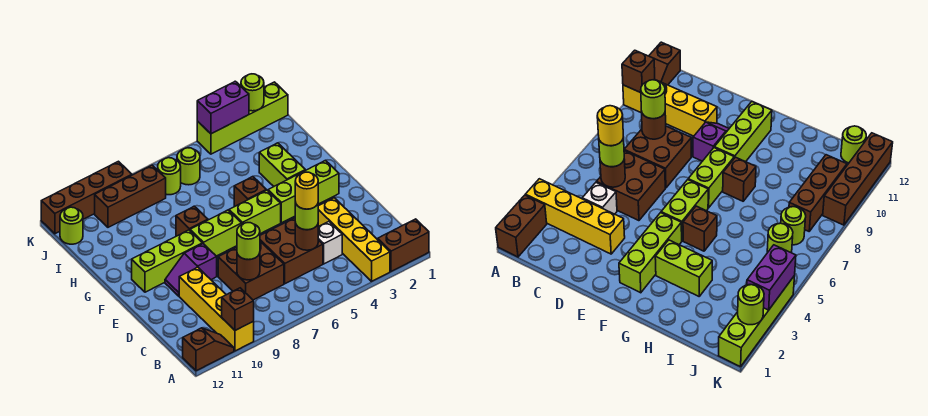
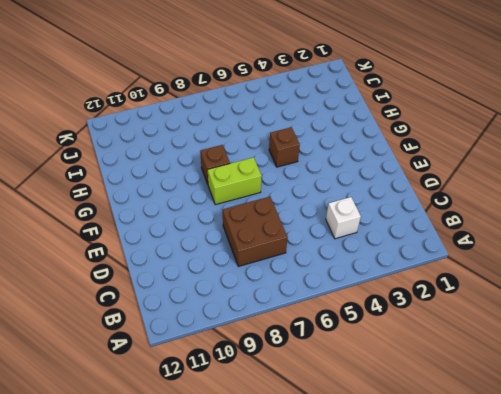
none -> brown 1x2 brick [378,219,429,271]
none -> yellow 1x4 brick [318,198,390,281]
none -> yellow 1x4 brick [179,267,254,351]

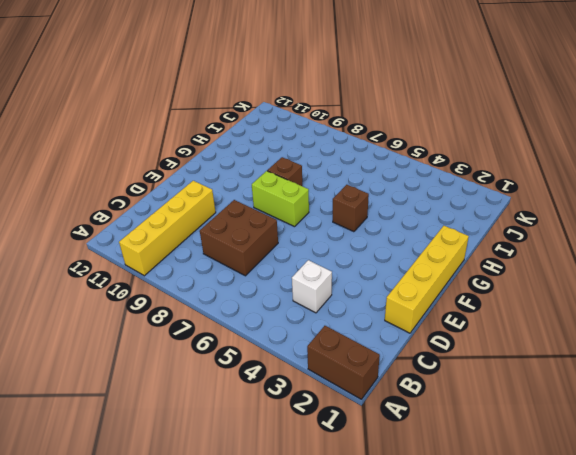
yellow 1x4 brick [385,226,469,333] -> yellow 1x4 brick moved to [318,198,390,281]
none -> brown 1x2 slope [183,328,234,371]
none -> brown 2x2 brick [260,218,323,284]
none -> purple 1x2 slope [165,244,217,296]

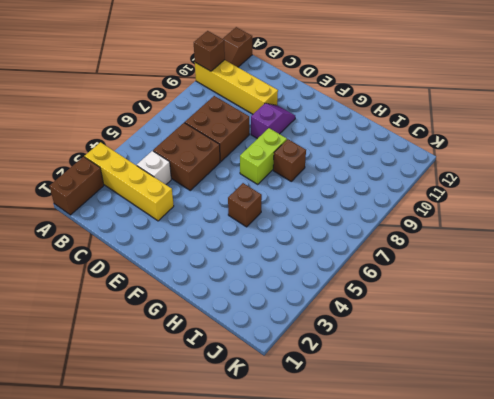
none -> lime 1x3 brick [268,160,339,223]
none -> lime 1x2 brick [229,190,281,234]
none -> lime 1x3 brick [132,230,203,292]

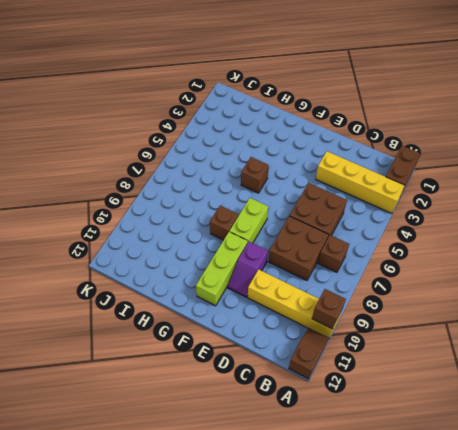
brown 1x1 brick [318,235,349,272] -> none
none -> white 1x1 brick [318,222,342,264]
none -> lime 1x3 brick [268,160,339,223]
none -> lime 1x2 brick [229,190,281,234]

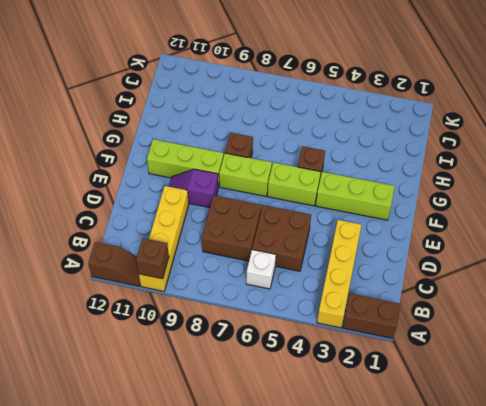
white 1x1 brick [246,250,276,289] -> white 1x1 brick moved to [318,222,342,264]
none -> lime 1x2 brick [259,143,305,186]
none -> lime 1x1 round brick [177,148,200,185]
none -> lime 1x1 round brick [158,158,181,195]

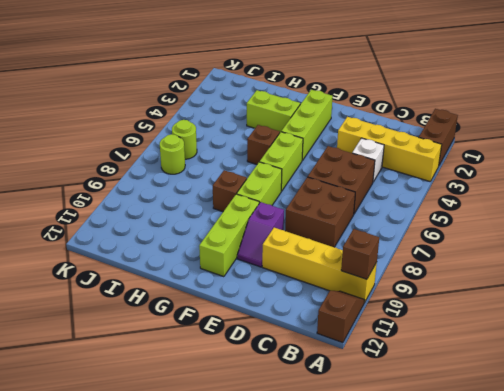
none -> brown 1x3 brick [95,165,166,227]
none -> lime 1x1 round brick [60,207,83,244]
none -> lime 1x4 brick [197,82,288,154]

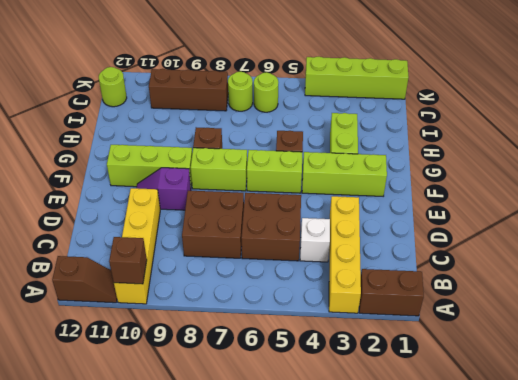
none -> brown 1x4 brick [41,161,132,234]
none -> brown 1x1 round brick [295,223,318,250]
none -> brown 1x1 round brick [237,253,260,280]

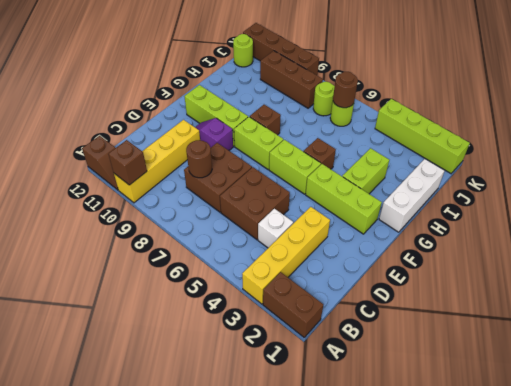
white 1x3 brick [379,159,444,232] -> none
brown 1x1 round brick [333,72,358,108] -> brown 1x1 round brick moved to [295,223,318,250]
none -> lime 1x1 round brick [241,74,264,111]
none -> purple 1x2 brick [197,81,249,134]
none -> lime 1x1 round brick [295,202,318,230]

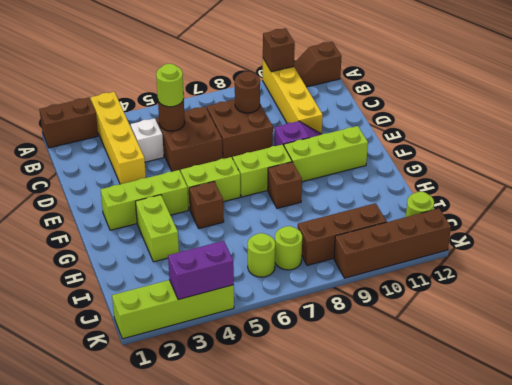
none -> lime 1x1 round brick [241,74,264,111]
none -> lime 1x1 round brick [237,223,260,260]
none -> yellow 1x1 round brick [295,172,318,209]

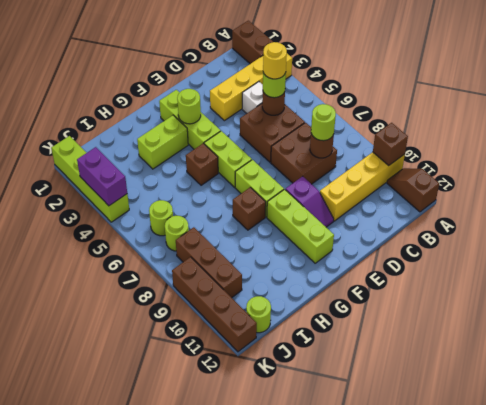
lime 1x1 round brick [177,89,201,124] -> lime 1x1 round brick moved to [241,74,264,111]

